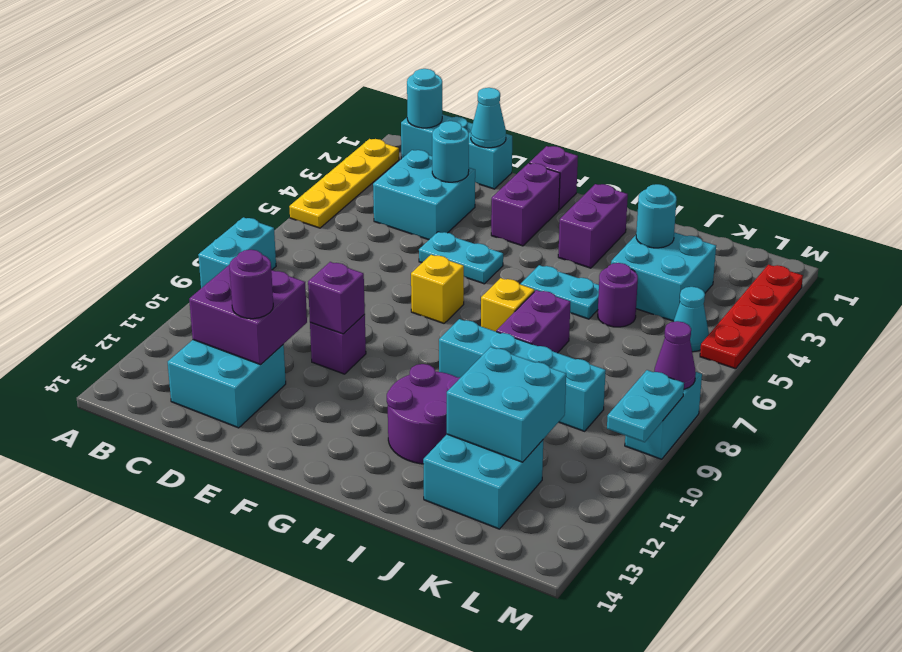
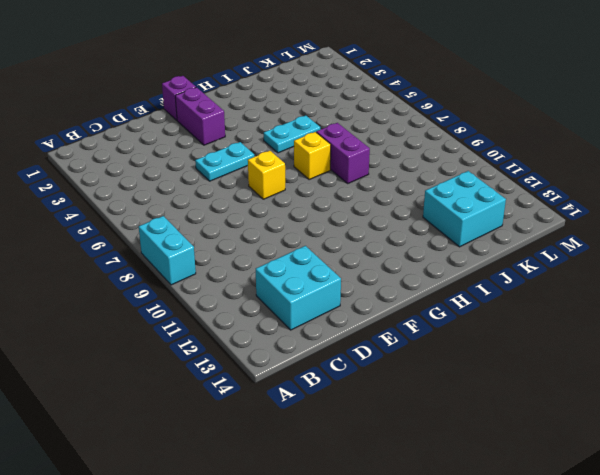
none -> yellow 1x4 plate [289,139,399,228]
none -> cyan 1x3 brick [401,114,512,189]
none -> cyan 2x2 brick [373,150,475,240]
none -> purple 1x1 brick [310,315,366,374]

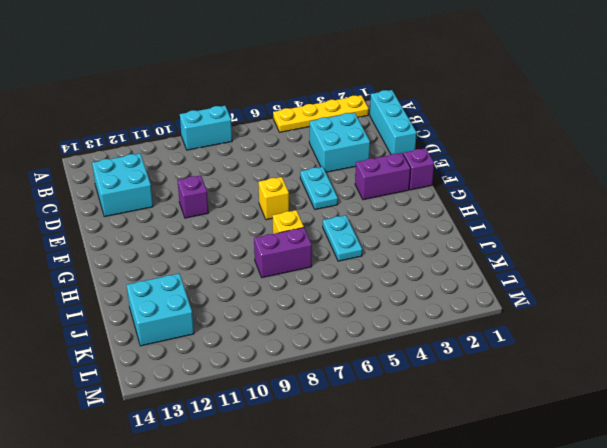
none -> purple 1x2 brick [558,184,628,268]
none -> cyan 1x4 brick [439,319,606,431]
none -> purple 2x2 round brick [387,364,461,464]
none -> cyan 2x2 brick [611,232,716,321]

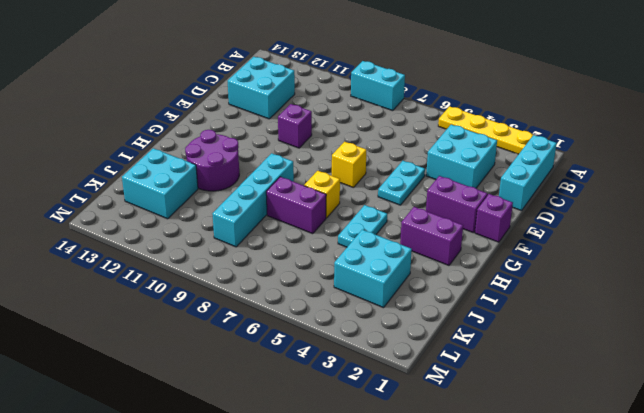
none -> purple 1x1 round brick [598,263,638,327]
none -> cyan 1x1 cone [674,287,709,352]
none -> red 1x4 plate [700,265,803,369]
none -> cyan 1x2 brick [625,372,702,459]

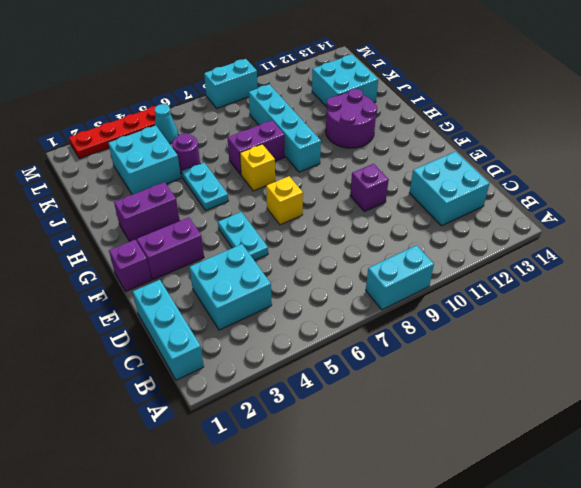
none -> yellow 1x4 plate [289,139,399,228]
none -> cyan 1x1 round brick [407,69,442,128]
none -> purple 2x2 brick [189,265,307,365]
none -> cyan 1x1 cone [471,88,506,148]

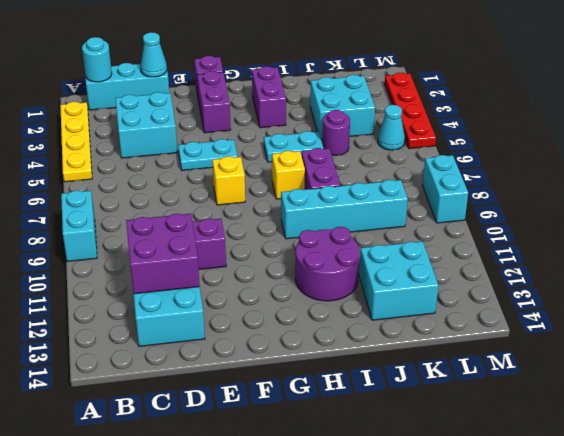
none -> cyan 1x1 round brick [432,121,469,182]
none -> purple 1x1 brick [308,262,365,334]
none -> cyan 1x1 round brick [636,184,677,248]
none -> cyan 2x2 brick [446,347,566,462]

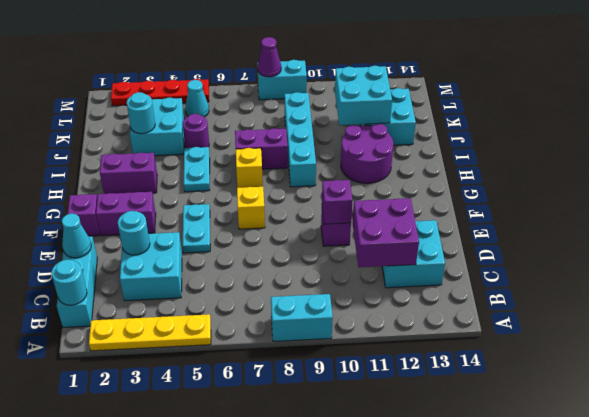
none -> cyan 1x2 plate [607,370,684,442]
none -> purple 1x1 round brick [229,250,273,319]

